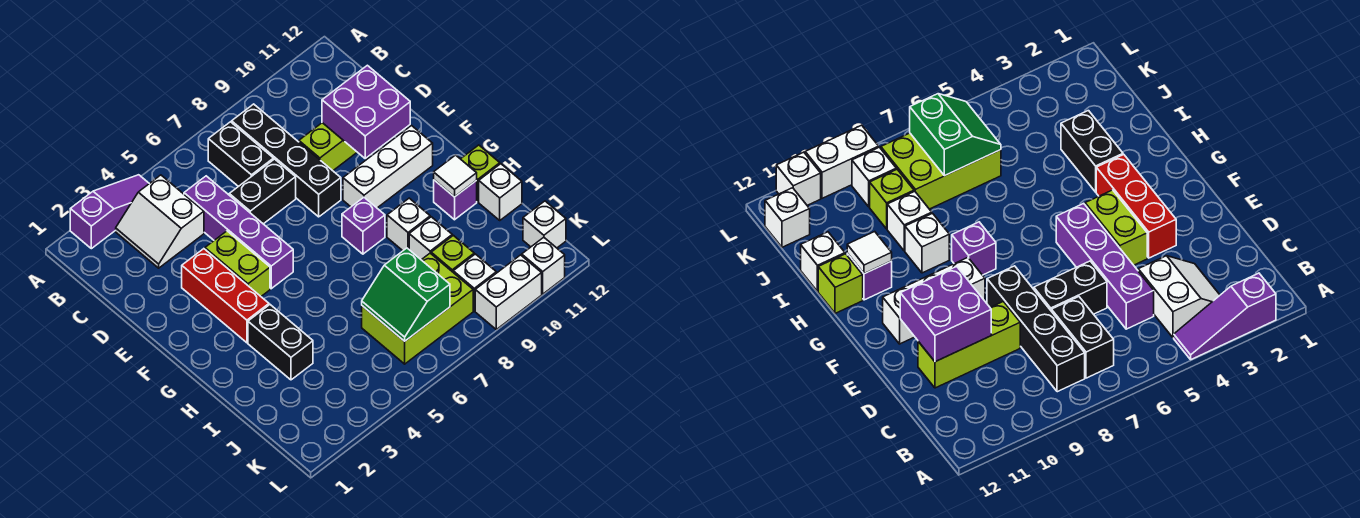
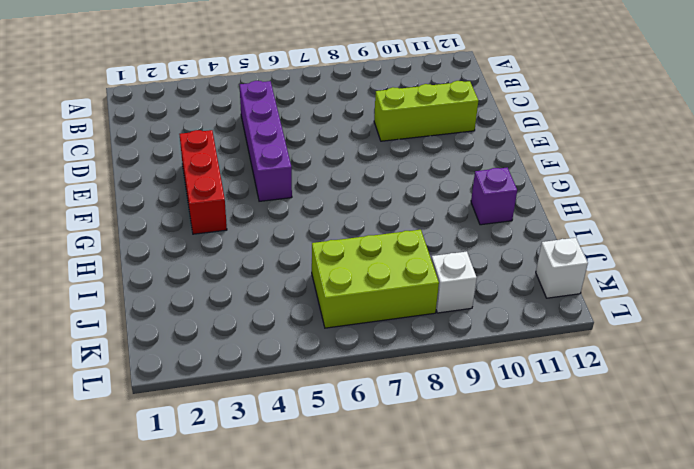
none -> purple 1x3 slope [70,175,149,249]
none -> white 2x2 slope [116,175,204,268]
none -> black 1x2 brick [208,122,274,187]

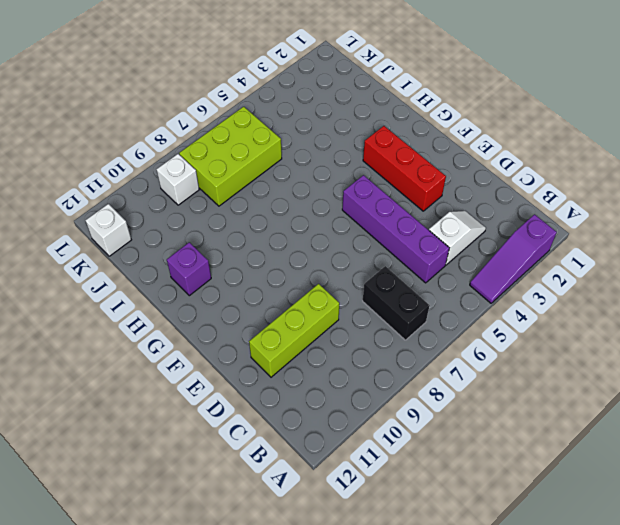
white 1x2 slope [429,211,486,265] -> white 2x2 slope [116,175,204,268]
none -> black 1x4 brick [232,104,341,217]
none -> black 1x2 brick [229,159,296,224]
none -> lime 1x2 brick [205,231,270,296]

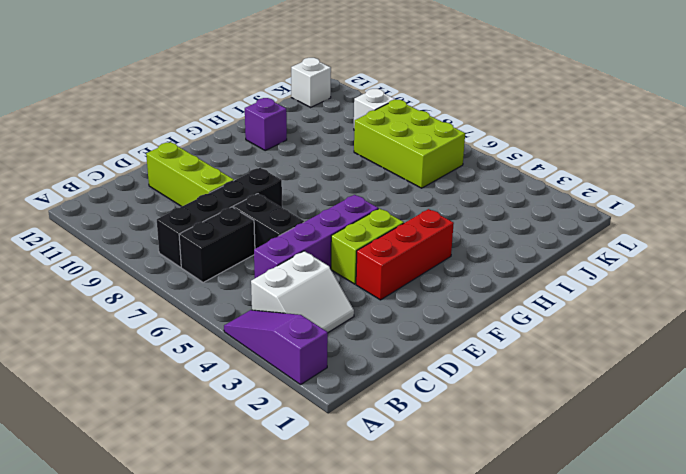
none -> white 1x3 brick [343,126,433,208]
none -> purple 1x1 brick [342,197,385,254]
none -> black 1x2 brick [248,305,313,380]

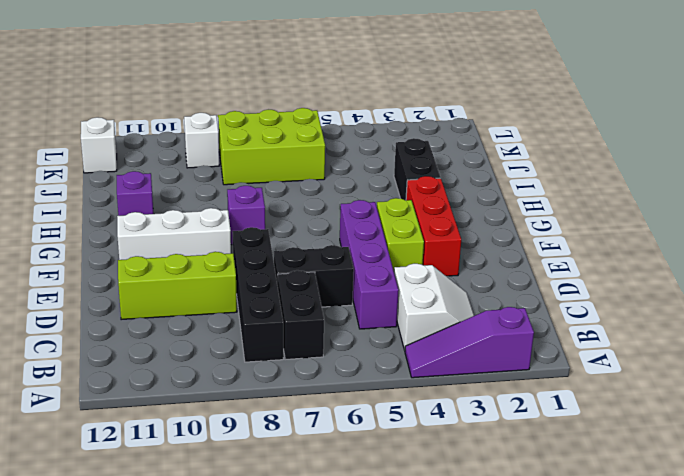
none -> white 1x1 brick [387,198,430,251]
none -> lime 1x1 brick [461,145,500,202]
none -> white 1x1 brick [409,217,452,260]

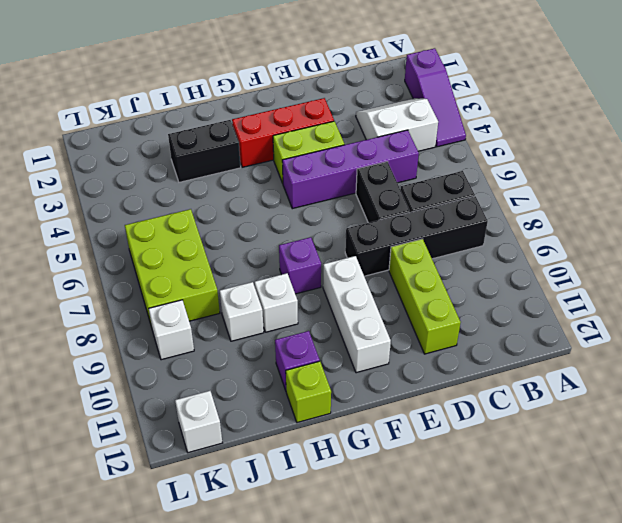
none -> white 1x1 brick [479,164,522,220]
none -> lime 1x1 brick [431,235,474,272]
none -> white 1x2 brick [475,255,542,329]

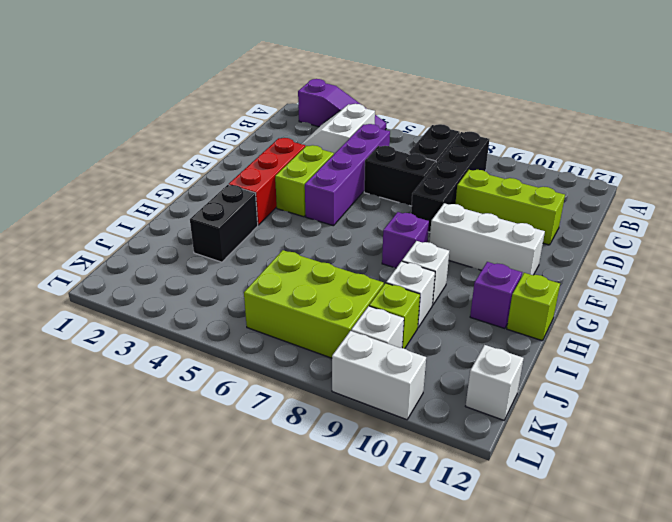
none -> white 1x1 brick [479,164,522,220]
none -> white 1x1 brick [522,237,565,294]
none -> purple 2x2 brick [322,65,410,158]

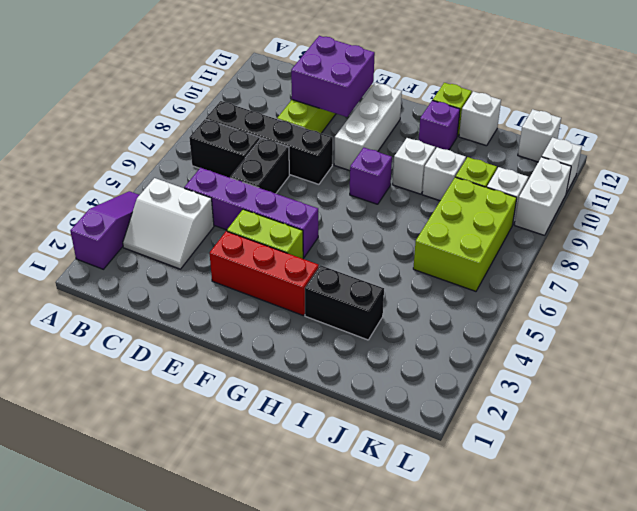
none -> white 1x1 tile [434,155,477,197]
none -> green 2x2 slope [362,248,450,341]

